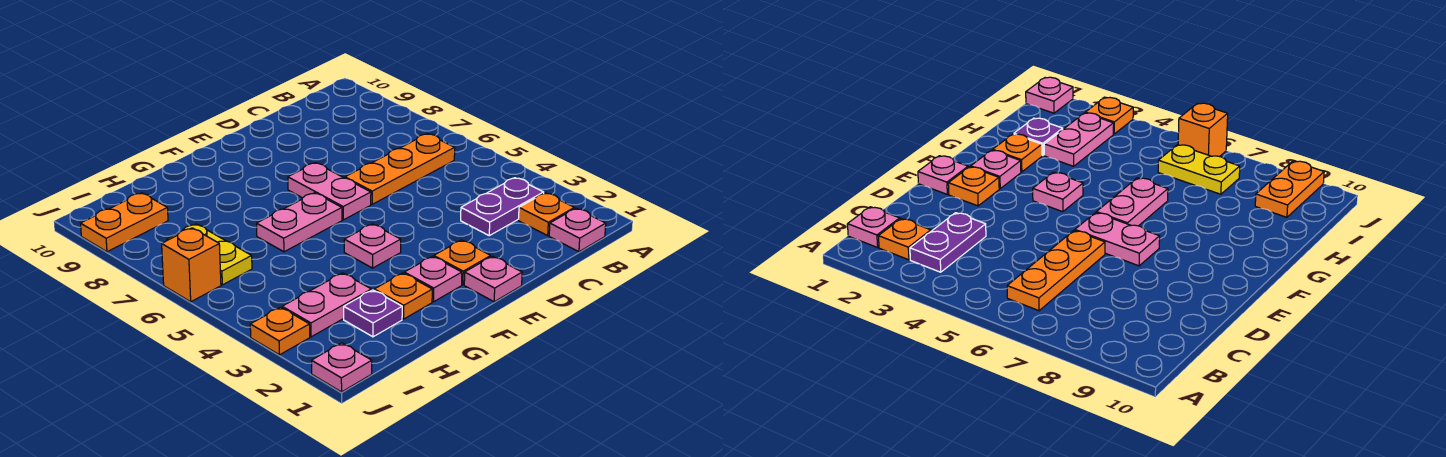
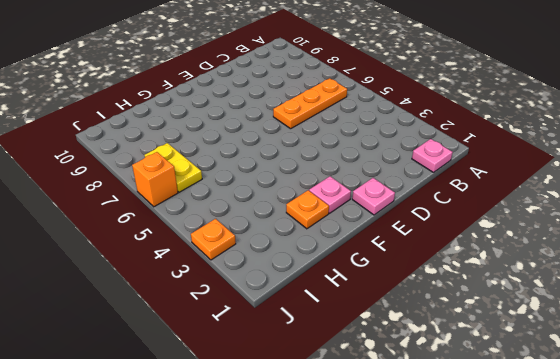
none -> orange 1x1 plate [519,193,574,236]
none -> purple 1x2 plate [461,178,544,236]
none -> orange 1x1 plate [434,240,491,285]

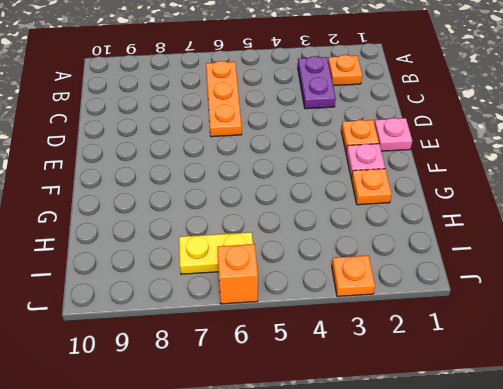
none -> pink 1x1 plate [549,208,606,252]
none -> pink 1x2 plate [288,163,371,220]
none -> pink 1x1 plate [344,224,401,268]

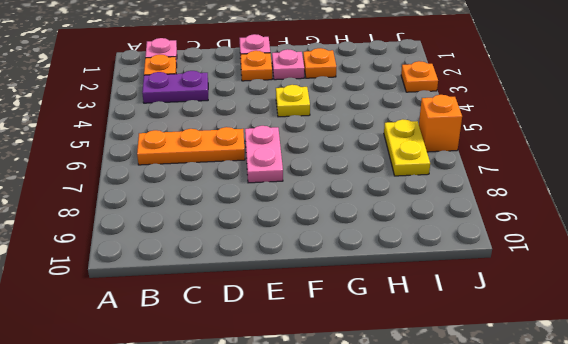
yellow 1x1 plate [276,85,310,117] -> pink 1x1 plate [344,224,401,268]
none -> pink 1x2 plate [257,193,342,252]
none -> purple 1x1 plate [344,290,402,337]
none -> pink 1x2 plate [282,273,371,337]

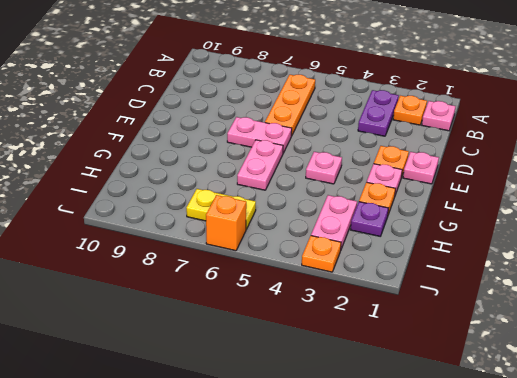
none -> orange 1x2 plate [81,193,168,252]
none -> pink 1x1 plate [311,343,372,392]

